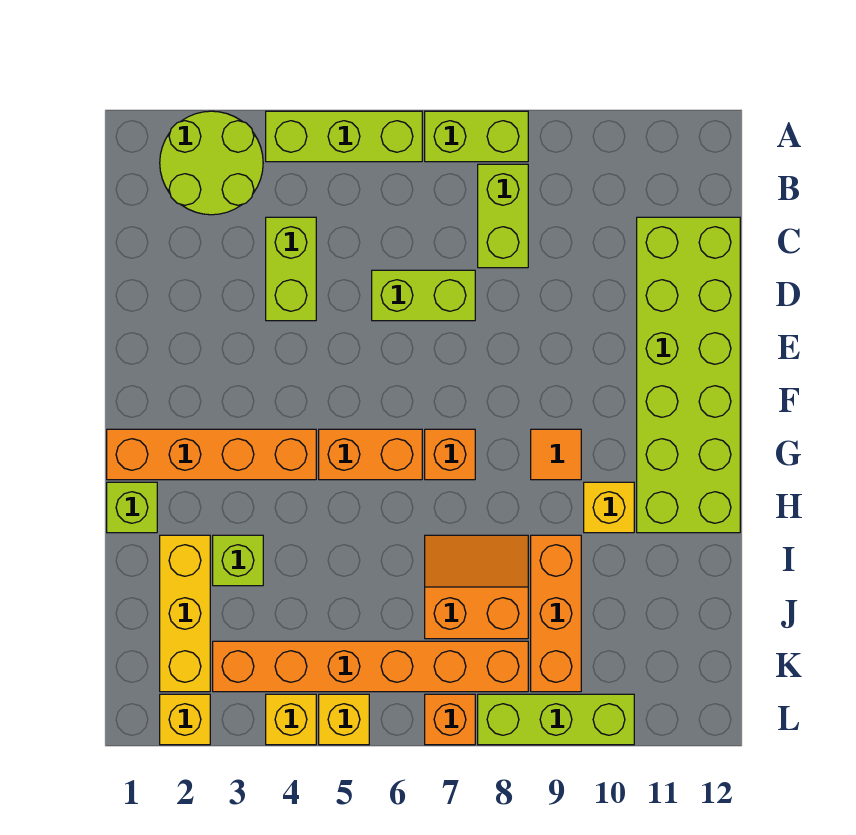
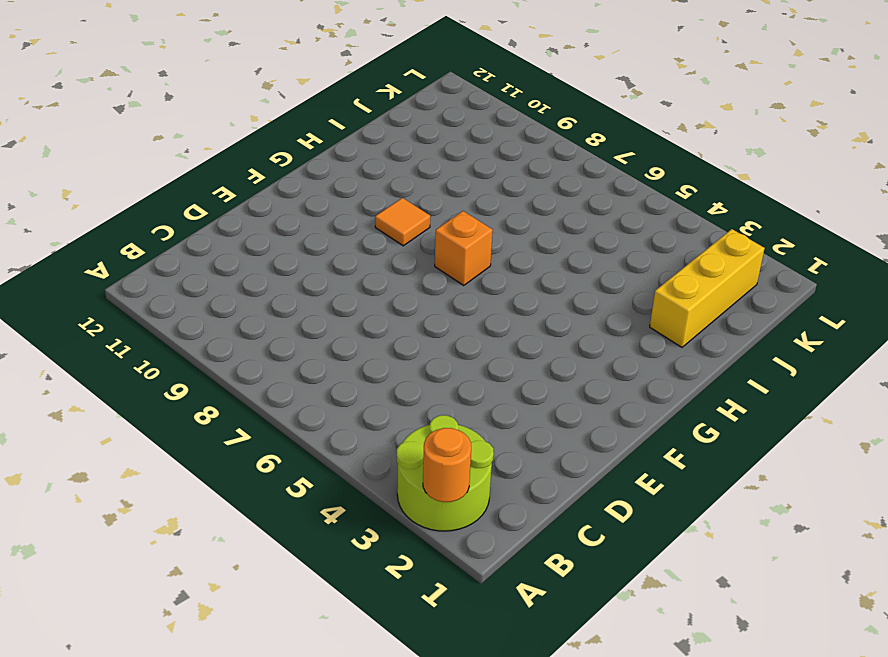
orange 1x1 round brick [423,428,471,502] -> none
none -> lime 1x3 brick [266,111,422,162]
none -> lime 1x2 brick [425,111,528,162]
none -> lime 1x2 brick [478,164,528,268]

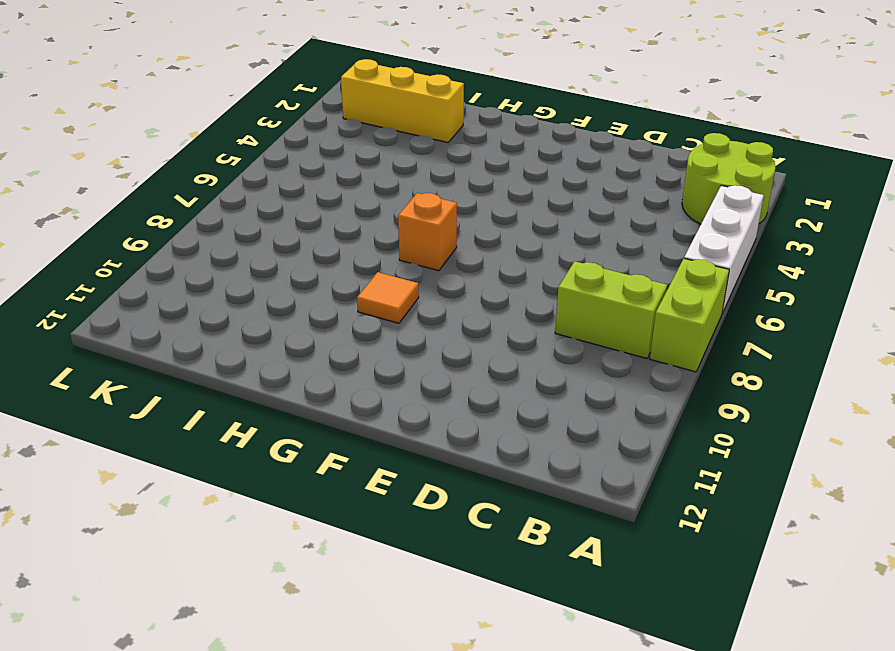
white 1x3 brick [684,185,764,313] -> lime 1x3 brick [266,111,422,162]
none -> lime 1x2 brick [266,217,316,321]
none -> lime 2x6 brick [637,217,740,533]
none -> lime 1x2 brick [372,270,475,321]

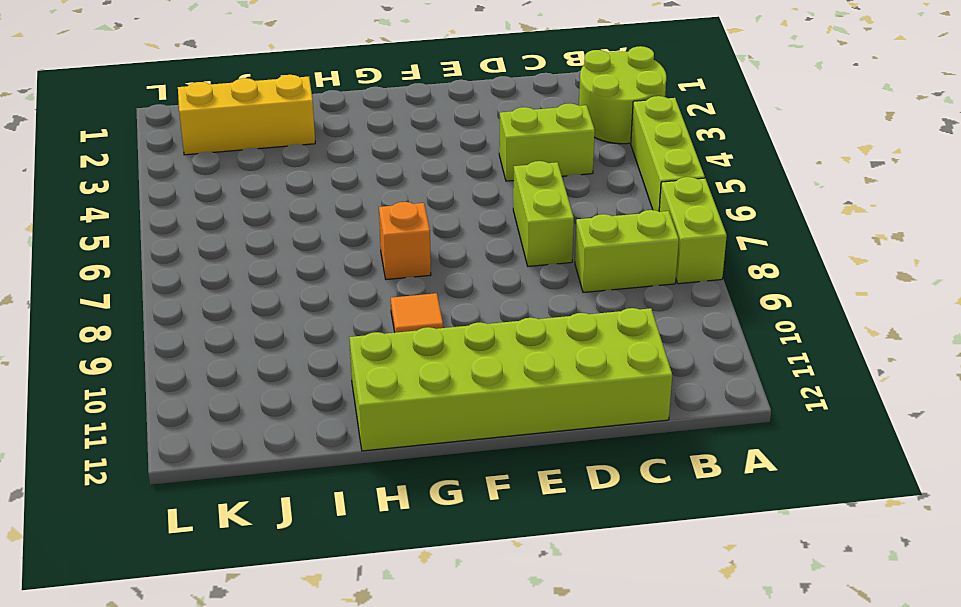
none -> orange 1x4 brick [107,429,316,480]
none -> orange 1x2 brick [319,429,422,480]
none -> lime 1x1 brick [107,482,157,533]

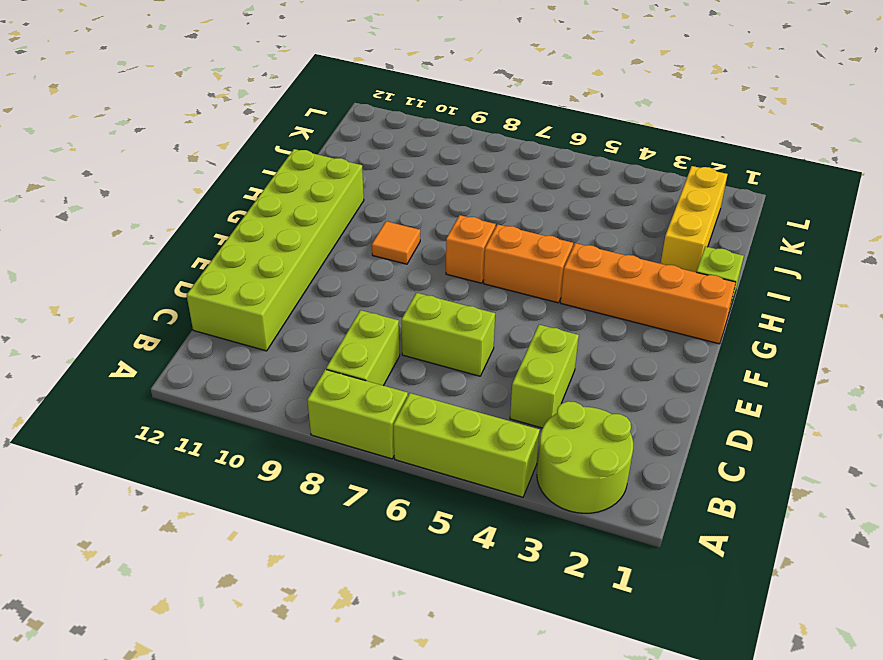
none -> yellow 1x1 brick [584,482,634,533]
none -> lime 1x1 brick [213,535,263,586]
none -> orange 2x2 slope [425,535,528,639]

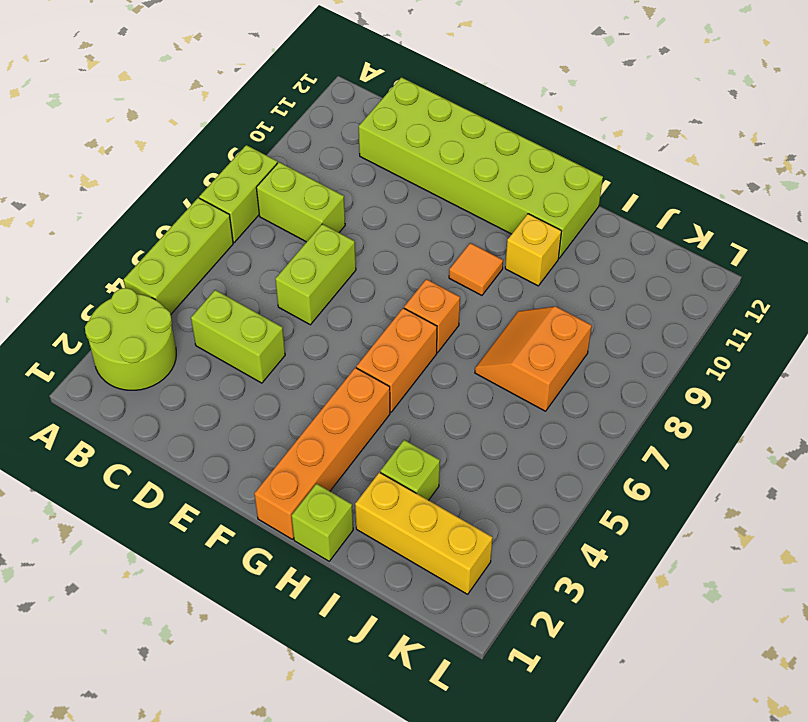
none -> orange 1x3 brick [531,535,581,692]
none -> orange 1x6 brick [213,641,528,692]
none -> yellow 1x1 brick [160,694,210,745]

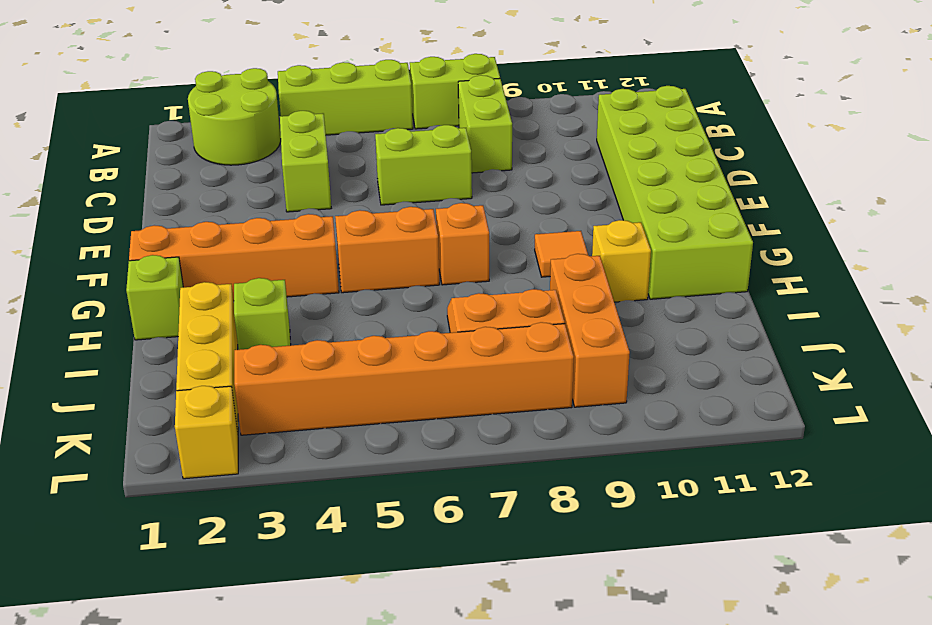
none -> yellow 1x1 brick [266,694,316,745]
none -> yellow 1x1 brick [319,694,369,745]
none -> orange 1x1 brick [425,694,475,745]

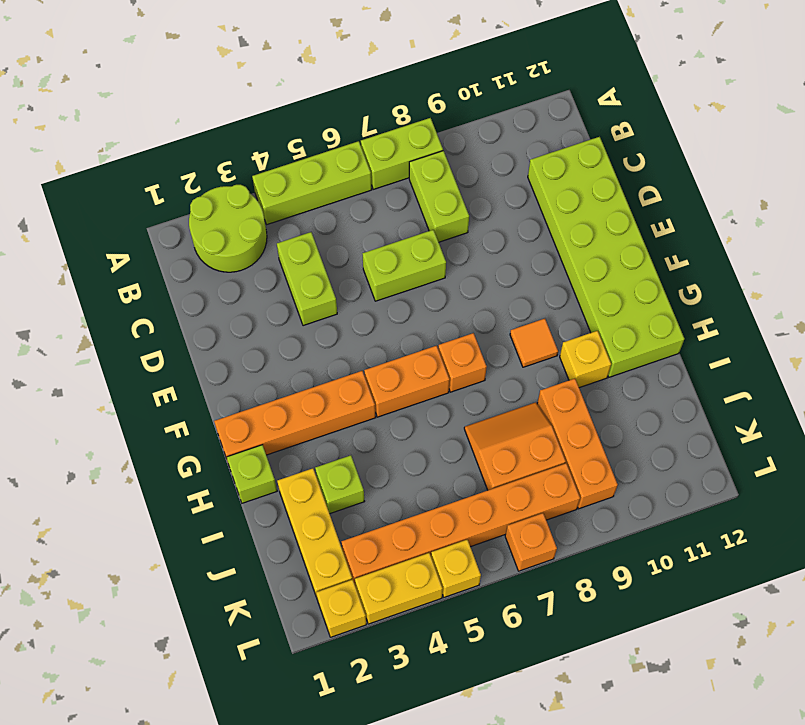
yellow 1x2 brick [355,553,443,624] -> yellow 1x1 brick [266,694,316,745]
none -> lime 1x3 brick [478,694,634,745]

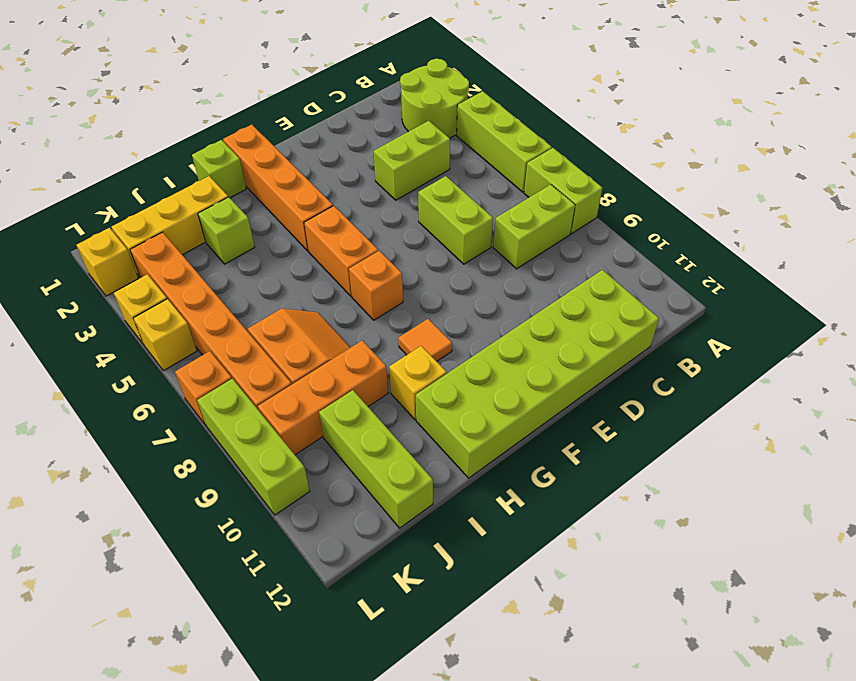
lime 1x3 brick [319,390,433,528] -> none

